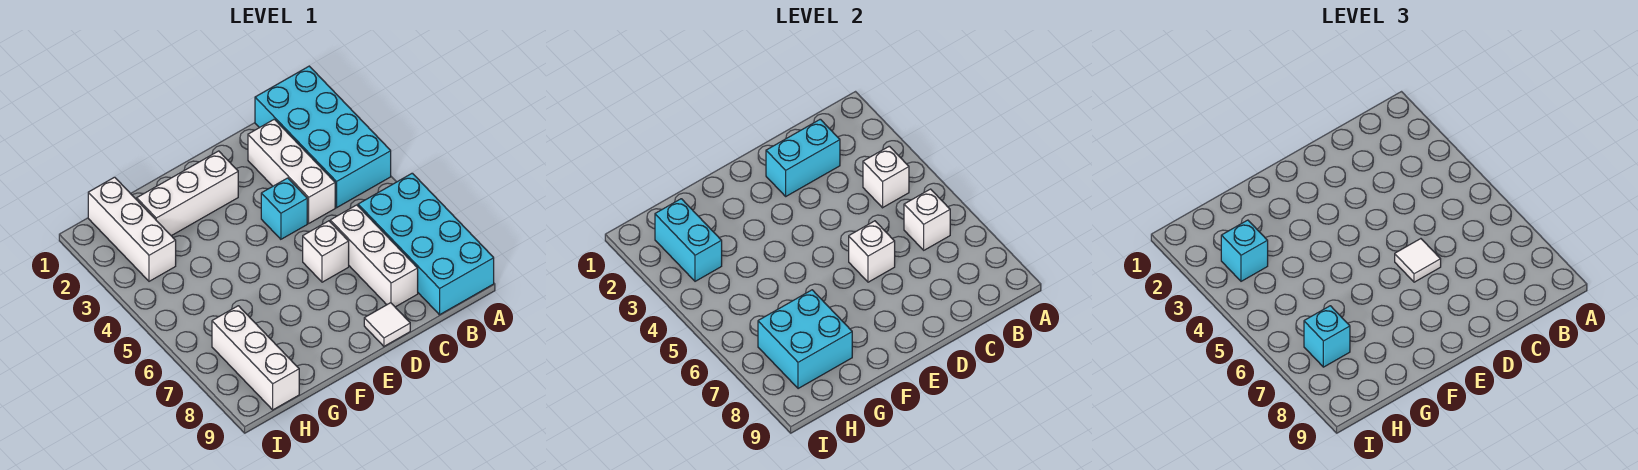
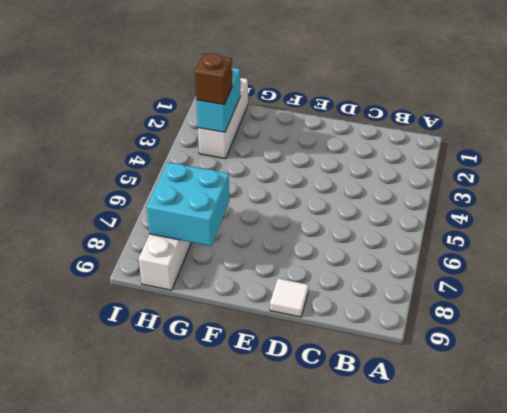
brown 1x1 brick [195,54,232,105] -> cyan 1x1 brick [1221,220,1268,281]
none -> cyan 2x4 brick [255,66,391,208]
none -> cyan 2x4 brick [358,173,494,315]
none -> white 1x3 brick [248,119,335,223]

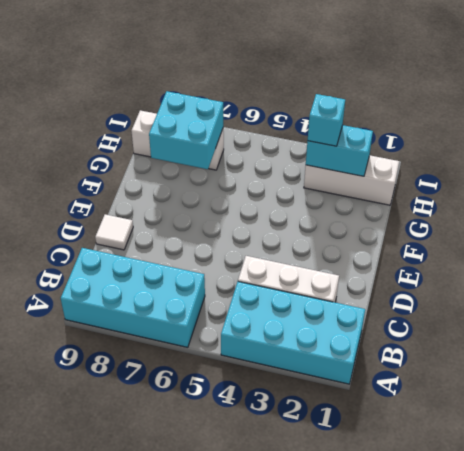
none -> white 1x3 brick [330,205,418,307]
none -> cyan 1x1 brick [261,178,307,239]
none -> white 1x1 brick [303,221,349,282]

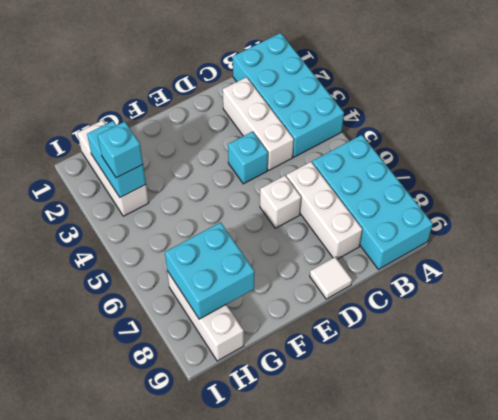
none -> white 1x3 brick [137,151,238,236]
none -> white 1x1 brick [863,146,909,208]
none -> white 1x1 brick [904,189,950,250]

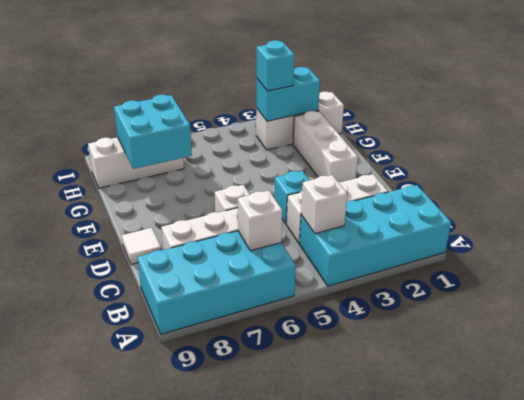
none -> cyan 1x2 brick [766,119,840,196]
none -> white 1x1 brick [849,221,895,282]
none -> white 1x1 tile [1395,239,1441,282]

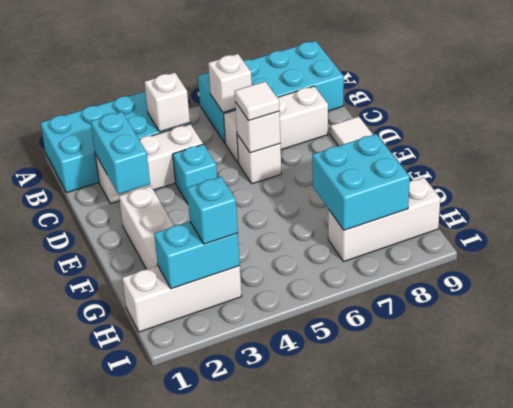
none -> cyan 1x1 brick [1304,306,1350,367]

